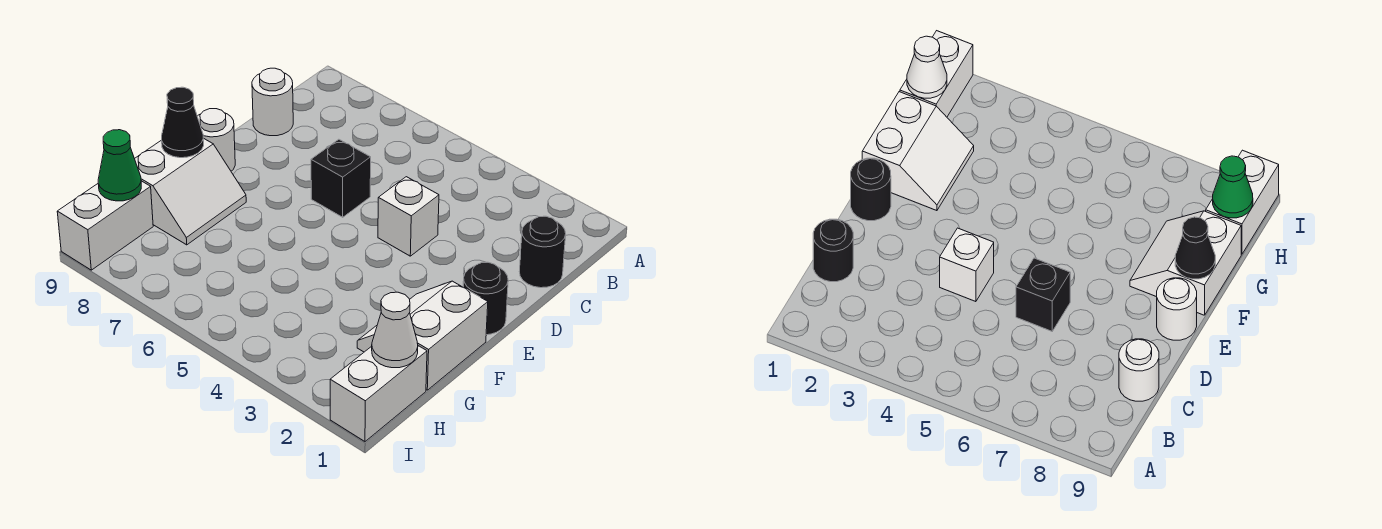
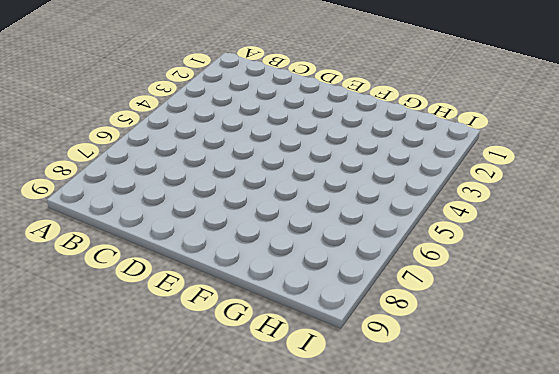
none -> black 1x1 round brick [519,216,566,288]
none -> white 1x1 round brick [252,68,293,136]
none -> white 1x1 brick [378,177,439,256]

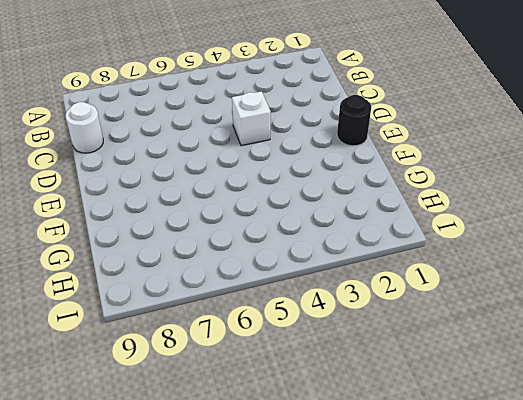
none -> black 1x1 round brick [519,216,566,288]
none -> black 1x1 brick [311,139,371,217]
none -> white 1x1 round brick [197,109,235,171]

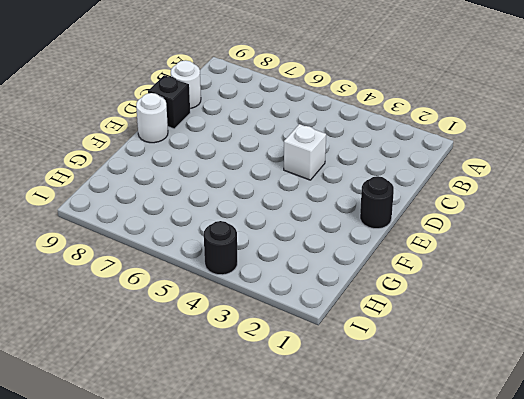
black 1x1 brick [148,75,190,129] -> black 1x1 brick moved to [311,139,371,217]
black 1x1 round brick [204,221,237,275] -> black 1x1 round brick moved to [519,216,566,288]
none -> white 2x2 slope [357,281,488,390]
none -> white 2x2 slope [135,138,246,245]
none -> white 1x2 brick [330,346,427,441]

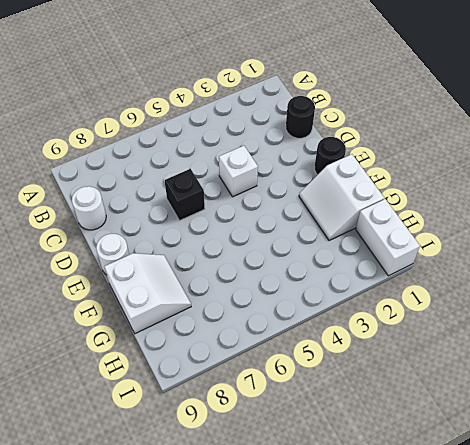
none -> white 1x2 brick [57,181,153,270]
none -> black 1x1 cone [162,87,204,158]
none -> white 1x1 cone [372,292,418,368]

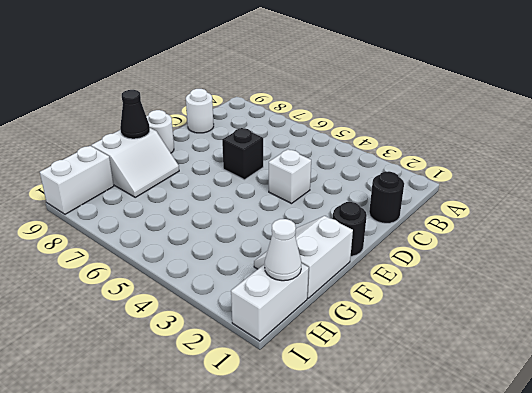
none -> green 1x1 cone [98,130,141,201]

